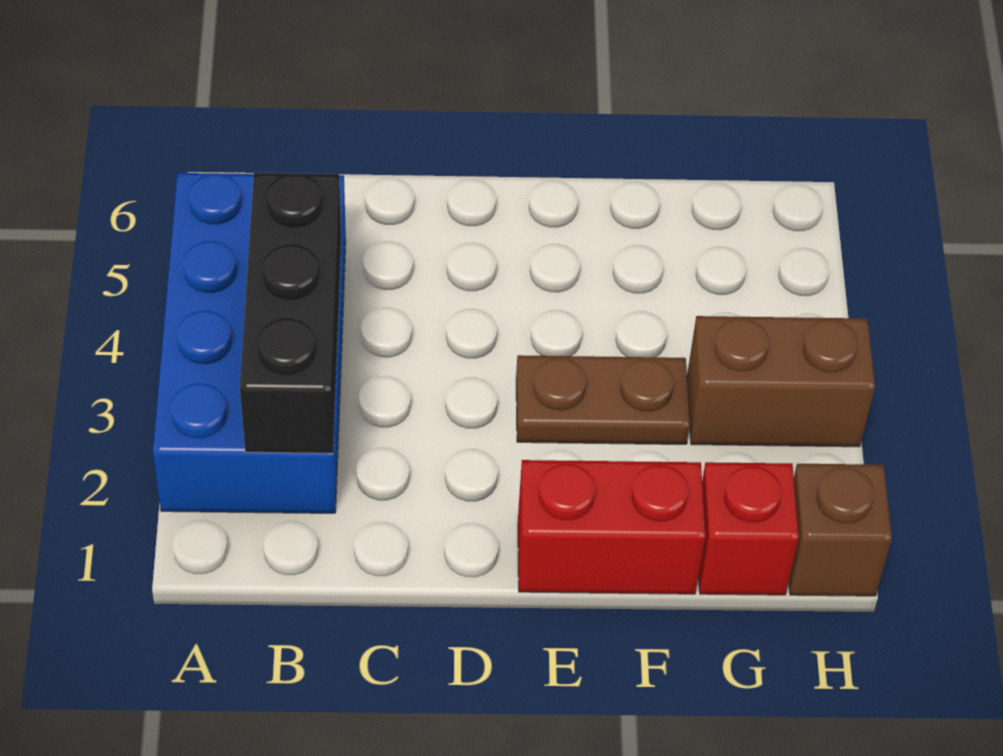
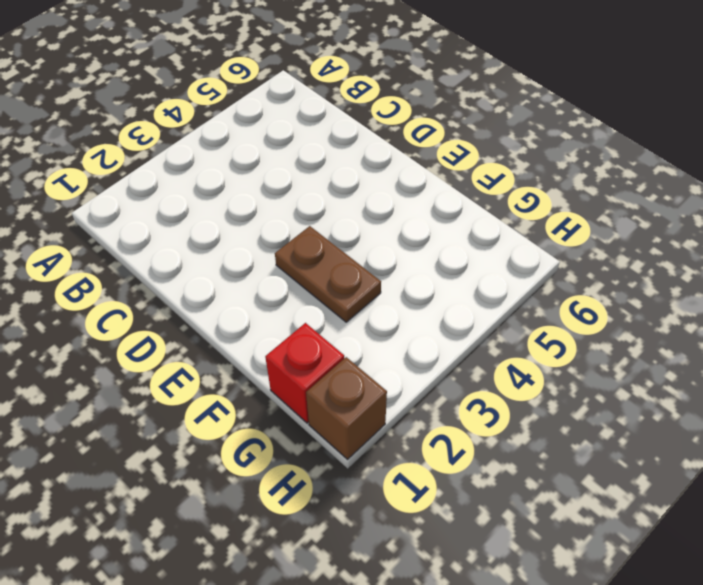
none -> blue 2x4 brick [153,173,346,513]
none -> red 1x2 brick [518,460,706,594]

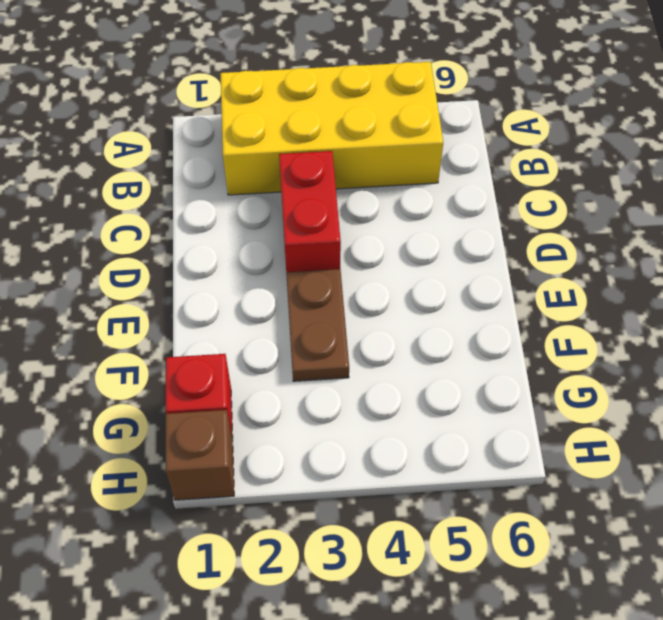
yellow 2x4 brick [220,62,443,195] -> blue 2x4 brick [153,173,346,513]
red 1x2 brick [279,151,341,272] -> red 1x2 brick moved to [518,460,706,594]
none -> brown 1x2 brick [687,316,875,447]
none -> black 1x3 brick [240,173,341,453]

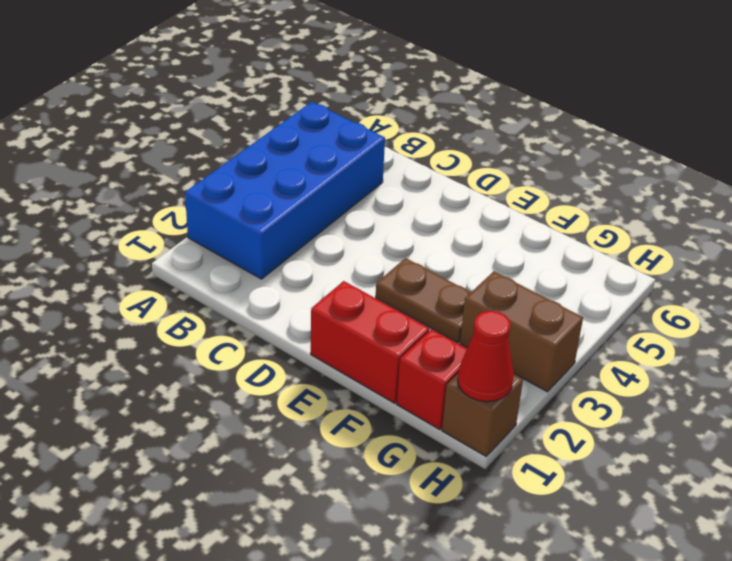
red 1x1 cone [458,311,514,402] -> none
none -> black 1x3 brick [240,173,341,453]

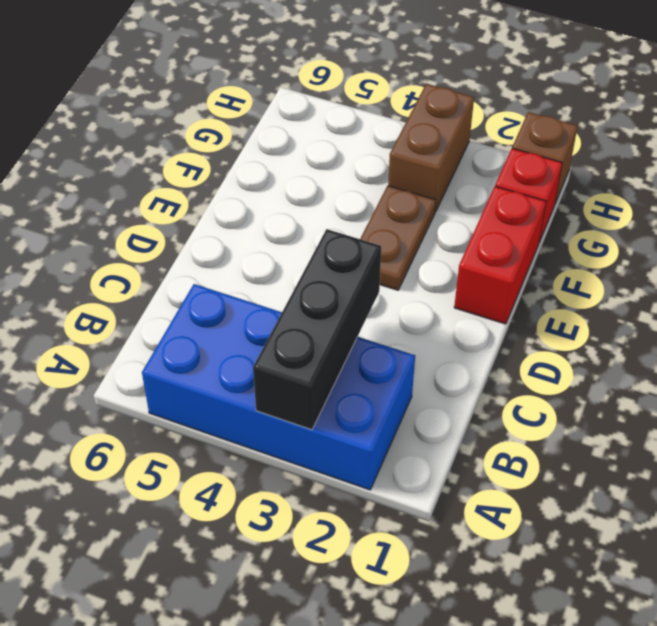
black 1x3 brick [253,229,381,430] -> black 1x3 brick turned to [240,173,341,453]

